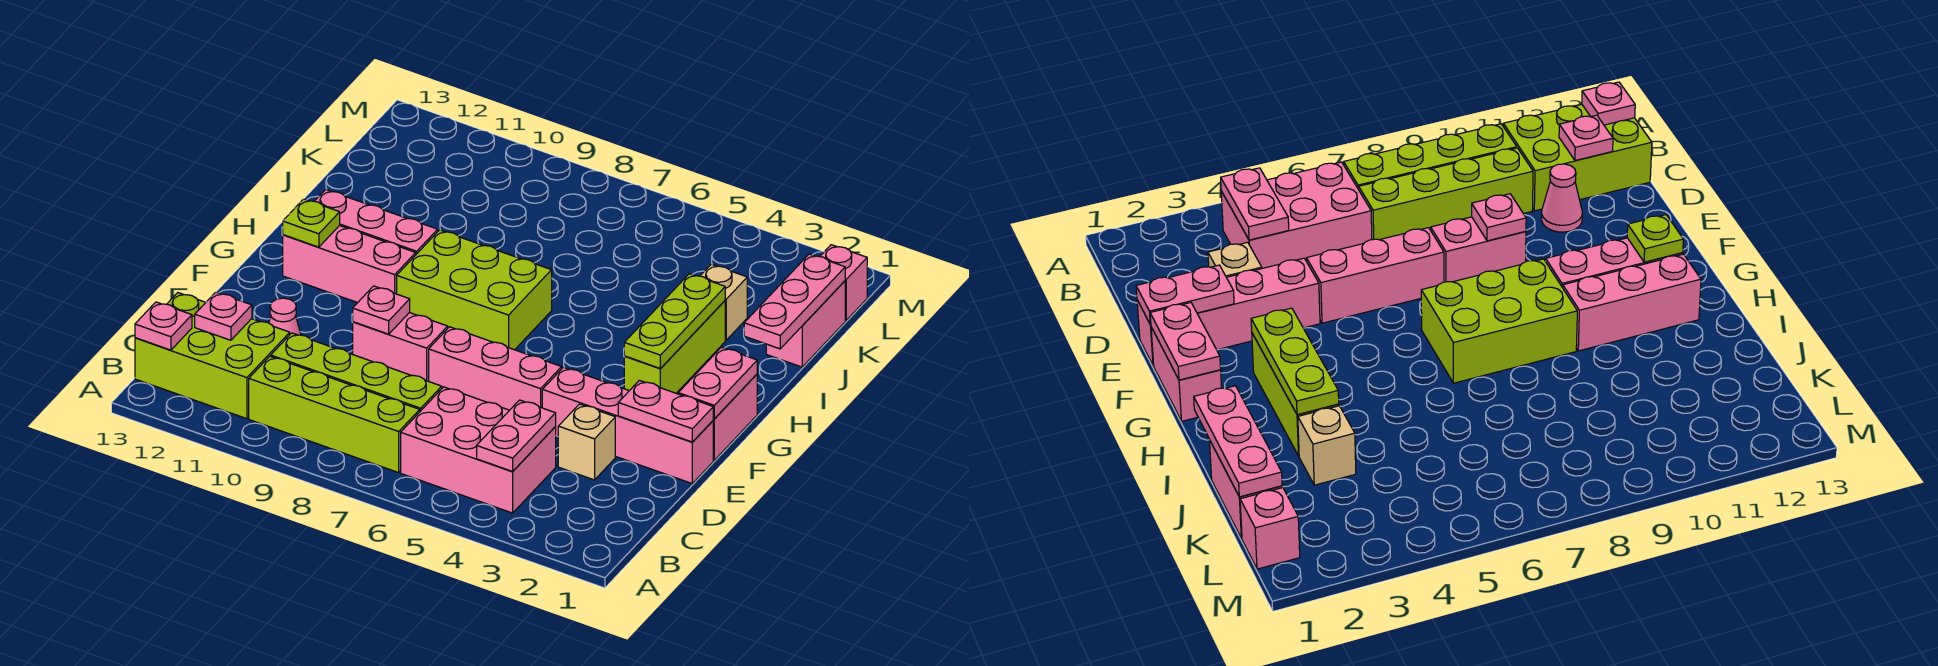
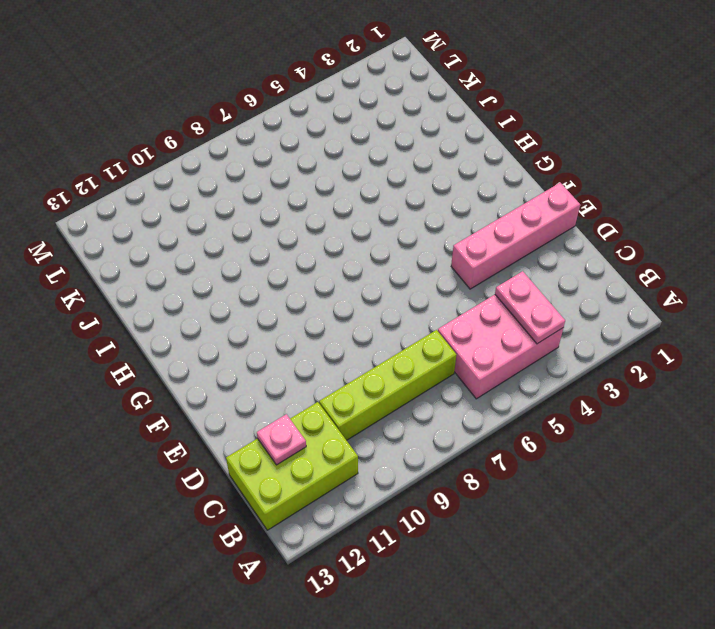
none -> lime 1x4 brick [249,356,420,473]
none -> tan 1x1 brick [558,404,615,480]
none -> pink 1x1 cone [269,298,301,335]

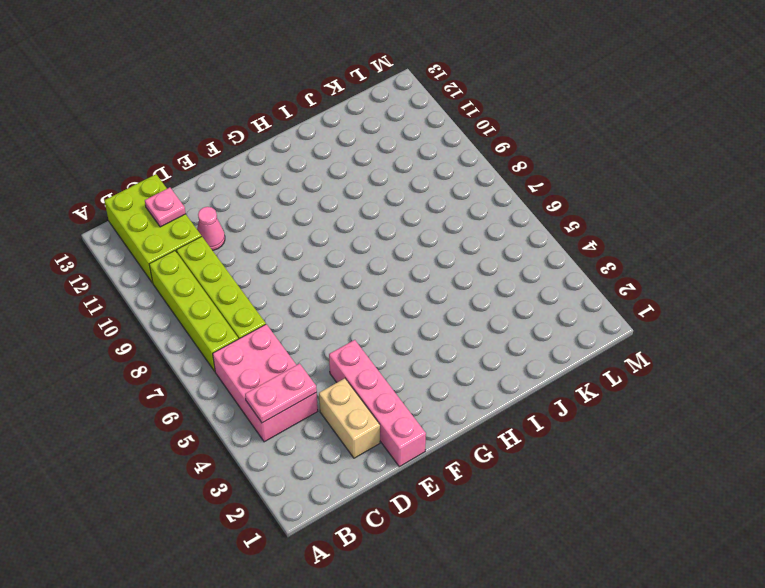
tan 1x2 brick [319,378,380,458] -> tan 1x1 brick [558,404,615,480]
none -> pink 1x3 brick [429,327,562,410]
none -> pink 1x2 brick [353,313,448,381]
none -> pink 1x2 brick [713,374,757,460]

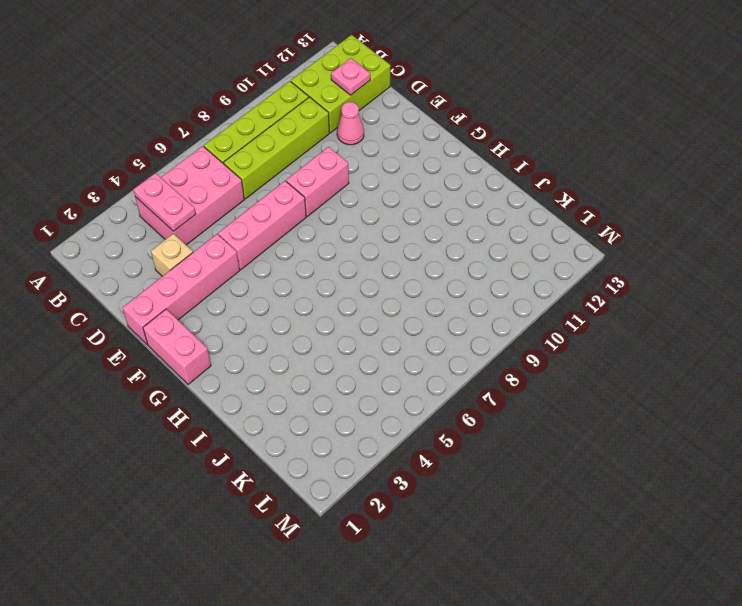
none -> lime 1x3 brick [624,301,725,393]
none -> lime 2x3 brick [397,230,552,350]
none -> pink 1x3 brick [283,225,416,303]

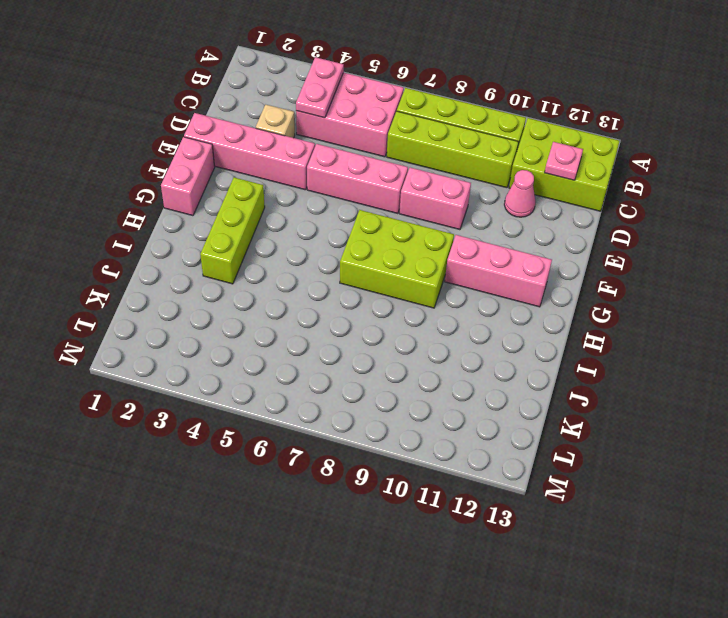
none -> pink 1x3 brick [315,190,438,254]
none -> pink 1x2 brick [766,281,845,367]
none -> tan 1x1 brick [701,264,747,340]

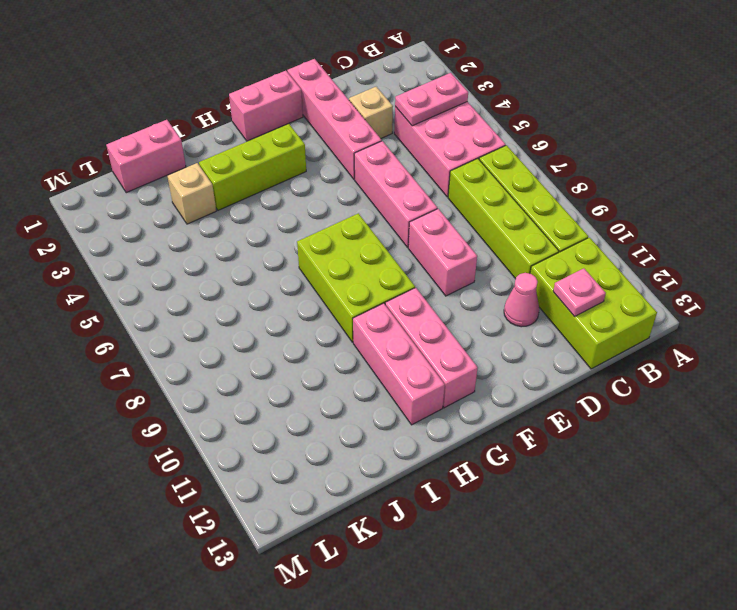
none -> pink 1x1 brick [820,245,867,320]
none -> pink 1x1 plate [135,302,192,350]
none -> pink 1x2 plate [618,380,713,442]

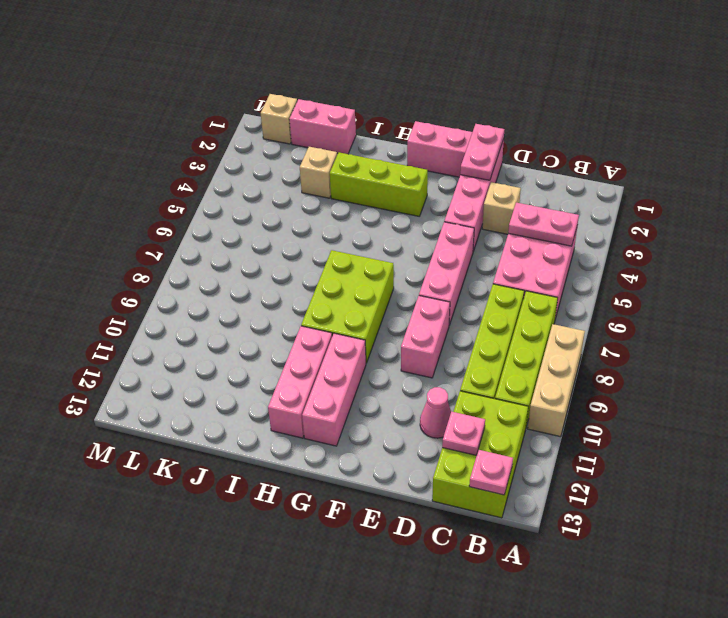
tan 1x3 brick [528,324,585,437] -> none
tan 1x1 brick [261,94,297,144] -> pink 1x1 brick [820,245,867,320]
none -> pink 1x1 plate [353,286,410,334]
none -> pink 1x2 plate [678,347,757,419]
none -> lime 1x3 plate [624,274,725,369]

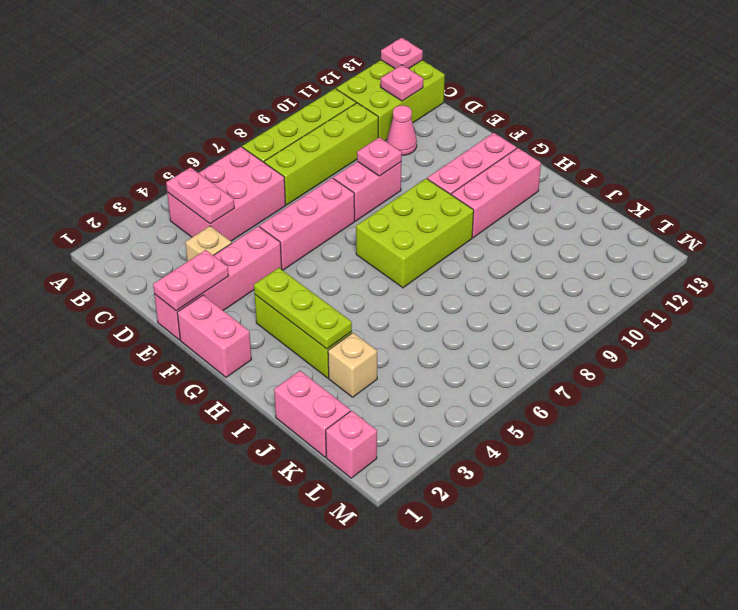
none -> pink 1x2 plate [678,347,757,419]
none -> lime 1x1 plate [283,199,340,247]
none -> pink 1x3 plate [744,254,845,349]

